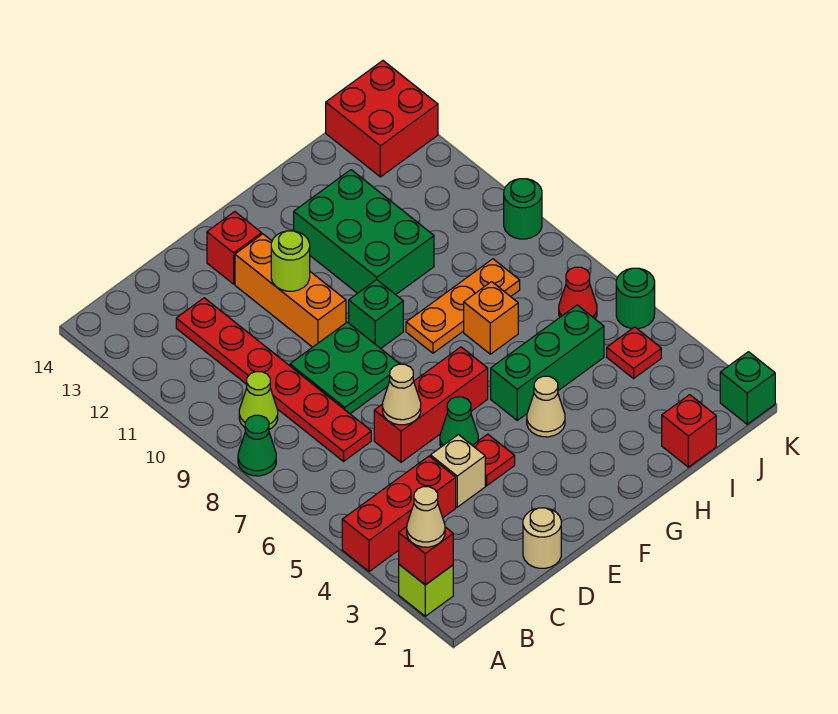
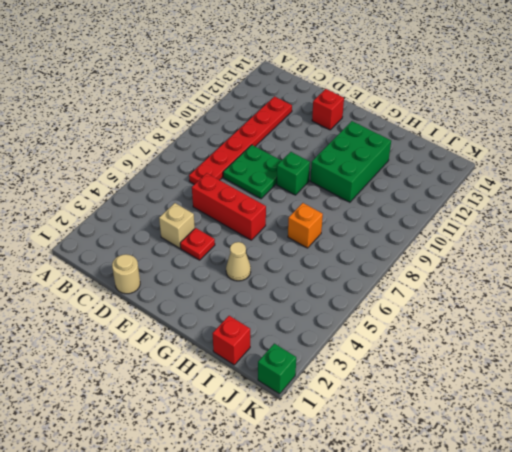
none -> lime 1x1 brick [399,564,453,616]
none -> red 1x3 brick [342,456,456,571]
none -> green 1x1 cone [238,415,276,476]
none -> lime 1x1 cone [239,372,278,429]

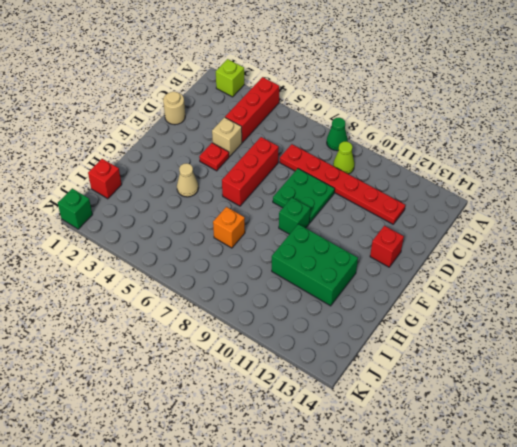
none -> green 1x1 cone [440,397,478,447]
none -> orange 1x3 brick [235,234,346,347]
none -> green 1x3 brick [491,305,604,420]
none -> orange 1x3 plate [406,259,520,353]

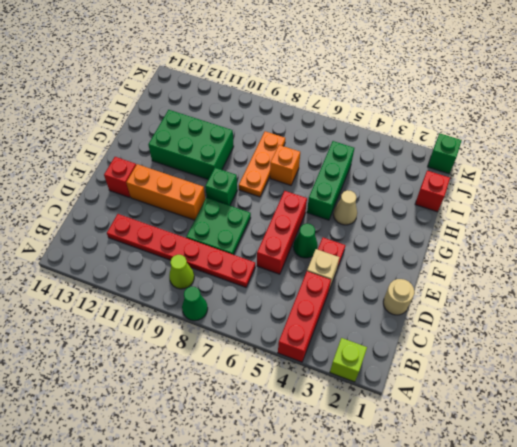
none -> red 1x1 plate [607,327,661,379]
none -> red 1x1 cone [559,267,597,319]
none -> red 2x2 brick [326,61,438,177]
none -> green 1x1 round brick [616,268,655,329]

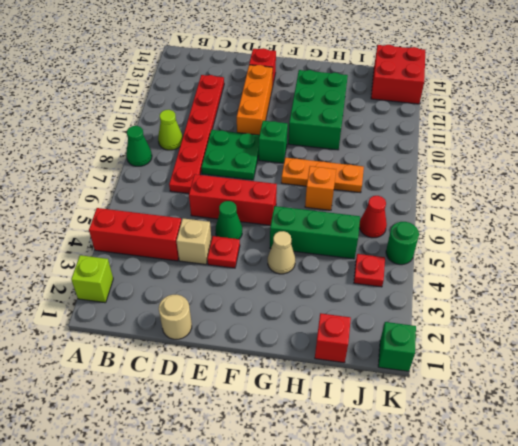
none -> green 1x1 round brick [504,179,542,239]
none -> red 1x1 brick [399,527,453,585]
none -> tan 1x1 cone [382,364,421,425]
none -> lime 1x1 round brick [271,231,310,291]

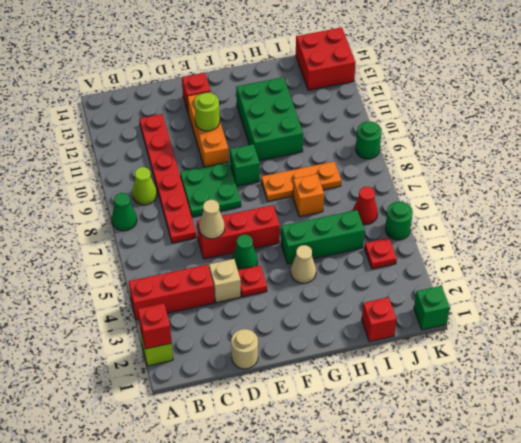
none -> tan 1x1 cone [407,487,445,547]

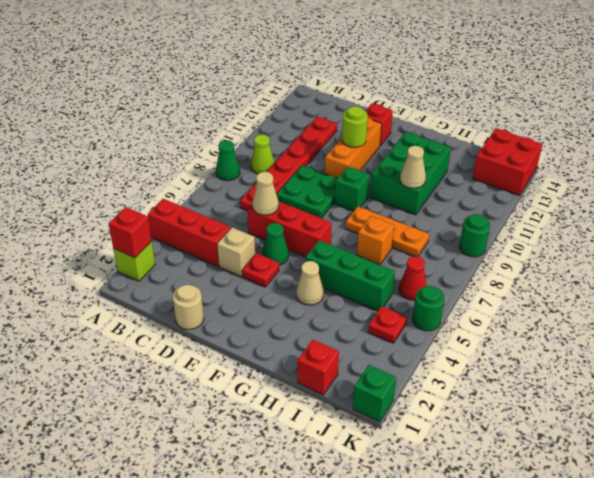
tan 1x1 cone [400,146,426,188] -> tan 1x1 cone moved to [407,487,445,547]

